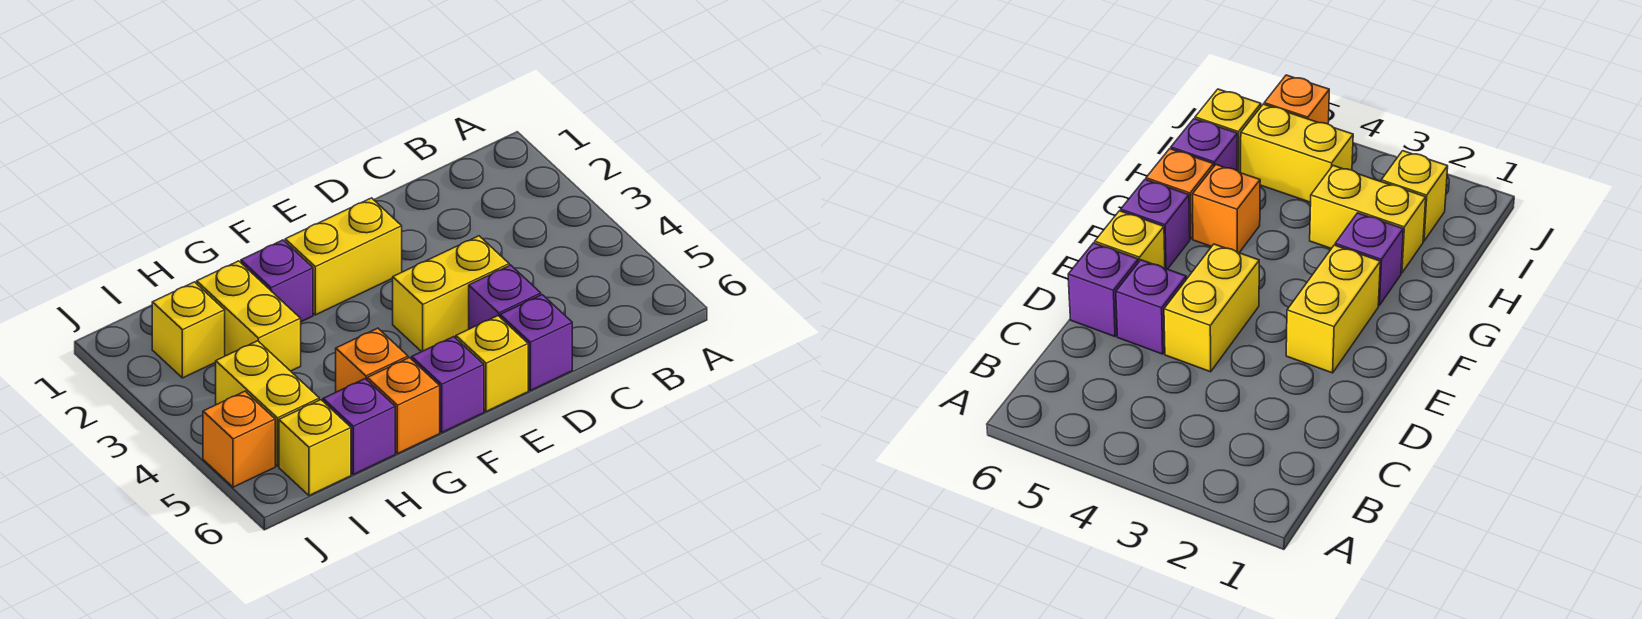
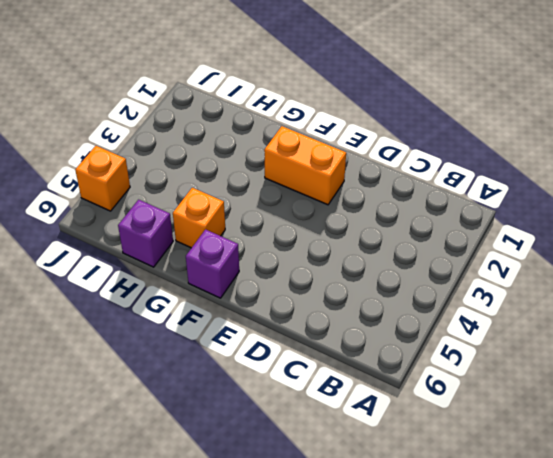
orange 1x2 brick [264,126,346,205] -> yellow 1x2 brick [285,198,402,315]
none -> yellow 1x2 brick [393,236,509,352]
none -> purple 1x1 brick [469,265,541,329]
none -> purple 1x1 brick [500,295,572,391]

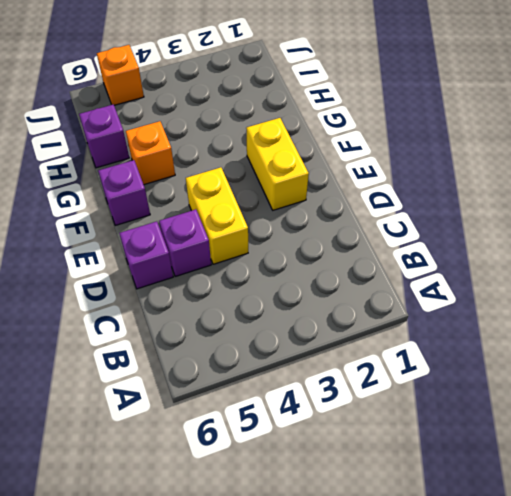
none -> yellow 1x1 brick [456,316,528,412]
none -> purple 1x1 brick [241,240,313,322]
none -> orange 1x1 brick [367,358,440,454]

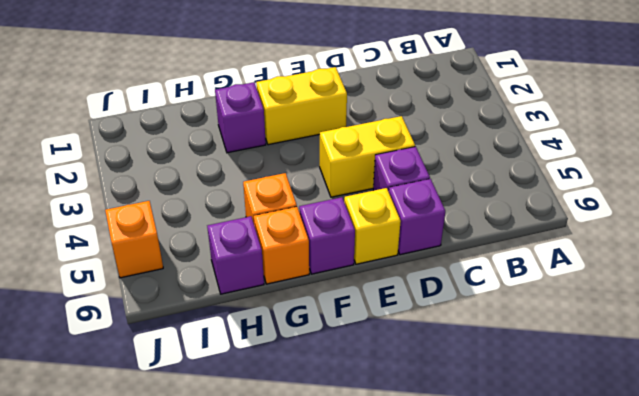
none -> yellow 1x2 brick [197,261,301,371]
none -> yellow 1x1 brick [152,282,225,378]
none -> yellow 1x2 brick [216,341,319,466]

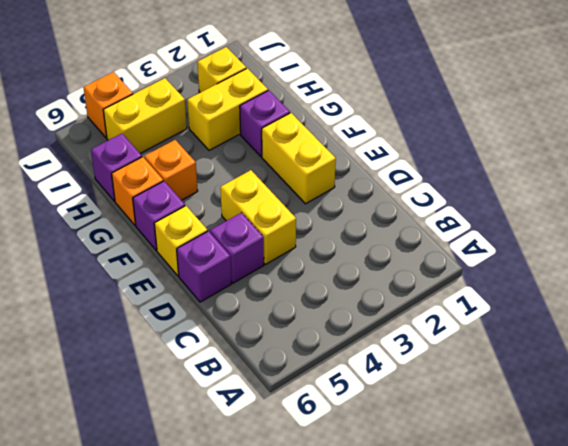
none -> yellow 1x1 brick [279,400,351,496]

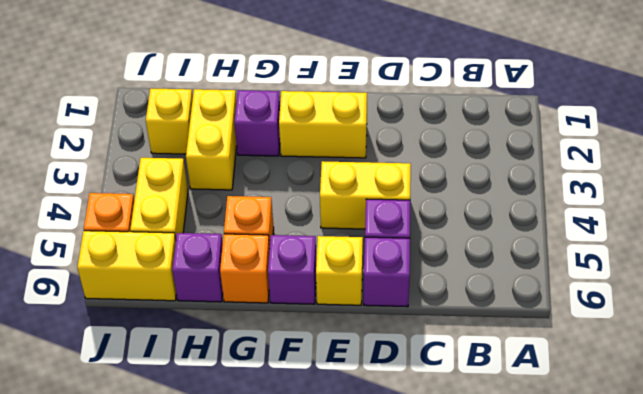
yellow 1x2 brick [77,231,176,301] -> yellow 1x1 brick [279,400,351,496]

